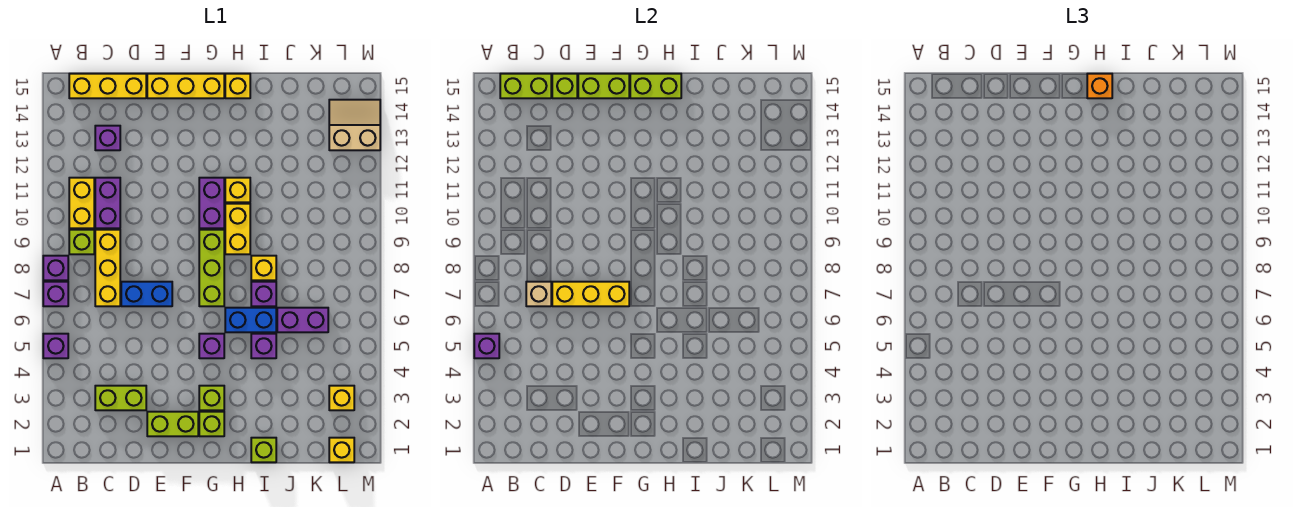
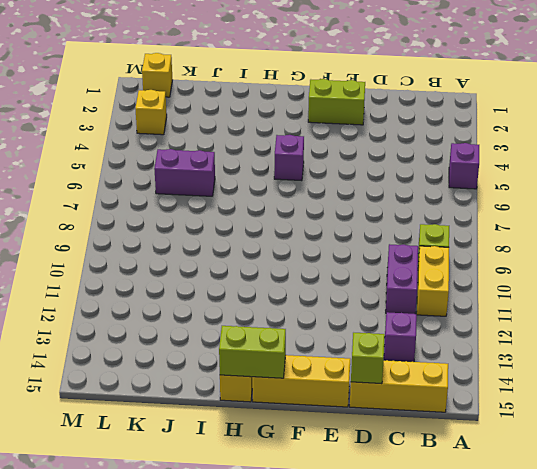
none -> purple 1x1 brick [43,282,68,306]
none -> purple 1x1 brick [43,256,68,280]
none -> lime 1x2 brick [95,386,146,410]
none -> yellow 1x3 brick [95,230,120,306]

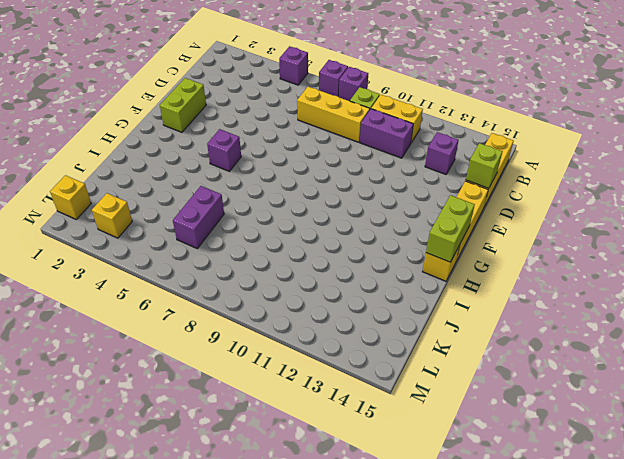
none -> lime 1x2 brick [95,386,146,410]
none -> blue 1x2 brick [121,282,172,306]
none -> lime 1x1 brick [199,412,224,436]
none -> lime 1x1 brick [199,386,224,410]

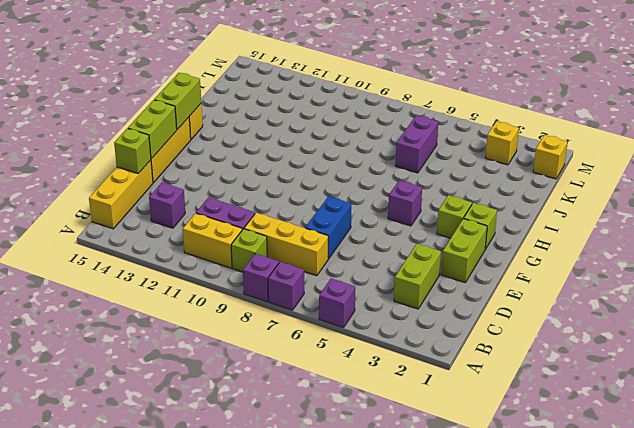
none -> lime 1x3 brick [199,230,224,306]
none -> purple 1x2 brick [199,178,224,228]
none -> blue 1x2 brick [225,308,276,332]
none -> yellow 1x2 brick [225,204,250,254]

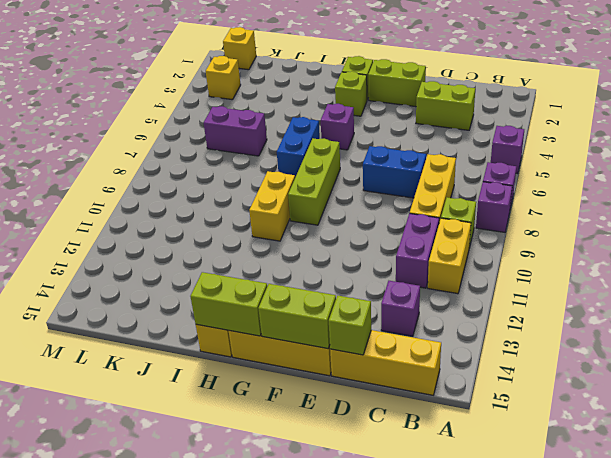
blue 1x2 brick [277,117,320,177] -> blue 1x2 brick turned to [225,308,276,332]
none -> purple 1x2 brick [199,178,224,228]
none -> yellow 1x1 brick [225,178,250,202]
none -> lime 1x1 brick [251,438,276,462]
none -> purple 1x1 brick [251,334,276,358]

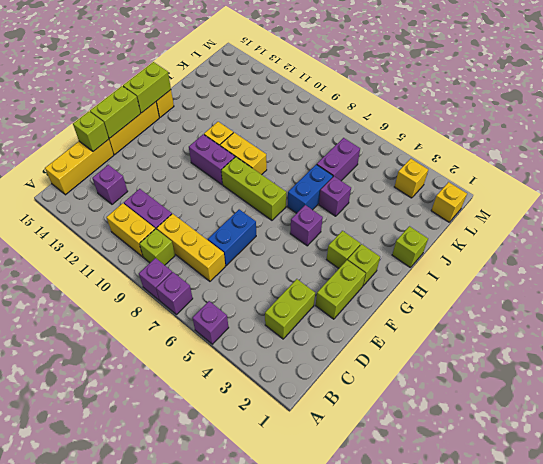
none -> purple 1x1 brick [251,282,276,306]
none -> yellow 1x1 brick [251,256,276,280]
none -> tan 2x2 slope [329,100,380,150]
none -> purple 1x1 brick [474,334,499,358]

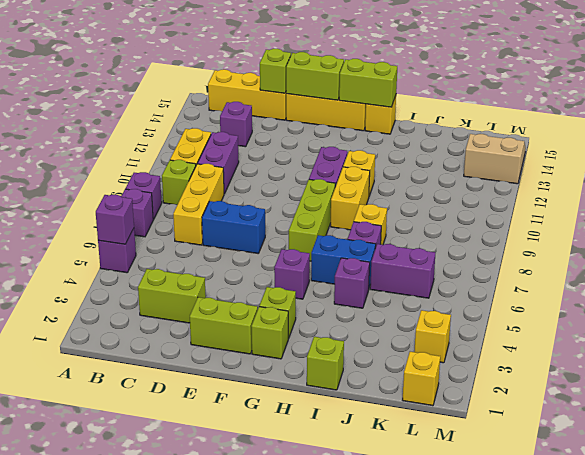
none -> lime 1x2 brick [500,74,551,98]
none -> tan 1x1 brick [526,282,551,306]
none -> yellow 1x3 brick [552,282,629,306]
none -> orange 1x1 brick [1087,74,1112,98]

